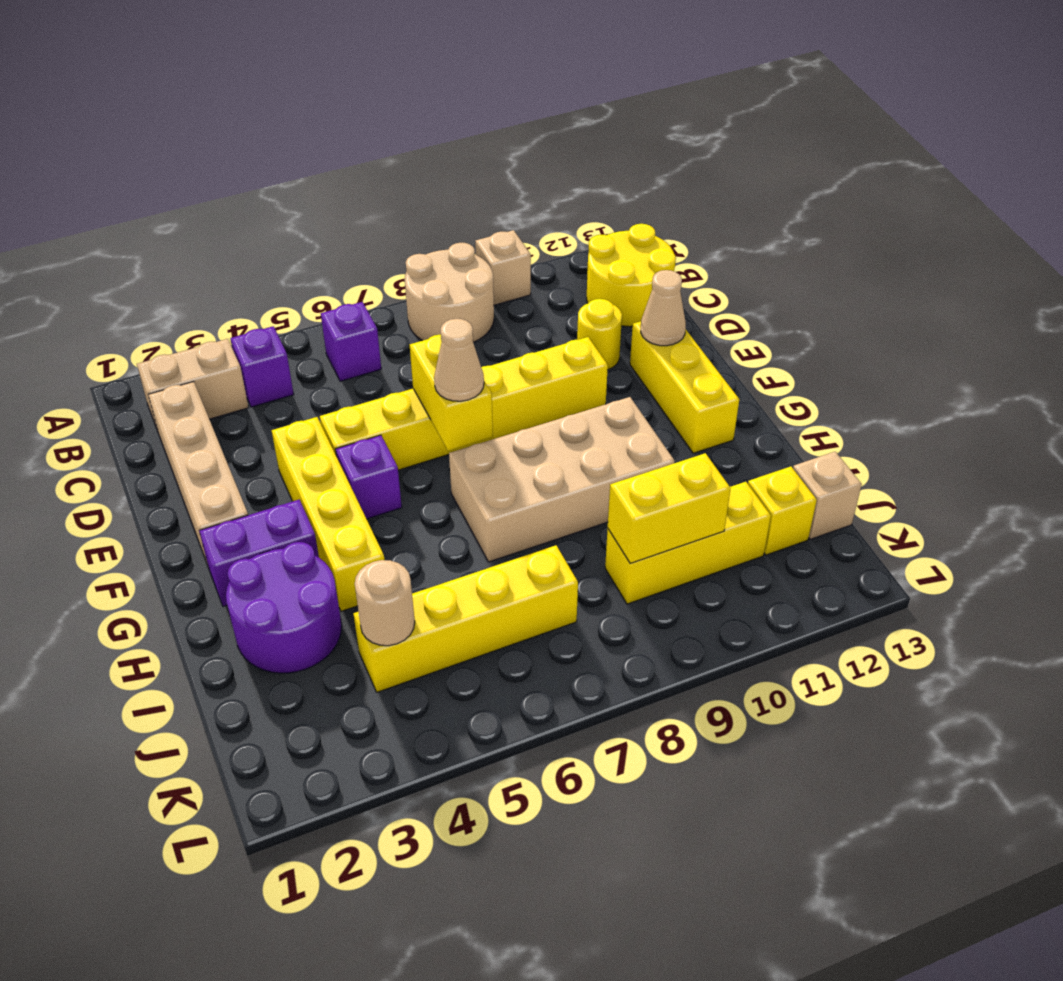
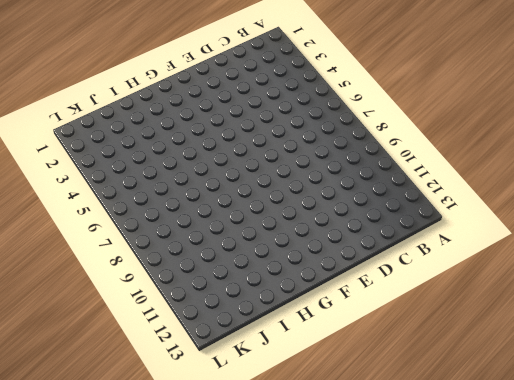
none -> tan 2x2 round brick [405,243,494,342]
none -> tan 1x1 brick [475,230,531,305]
none -> tan 1x2 brick [137,339,249,431]

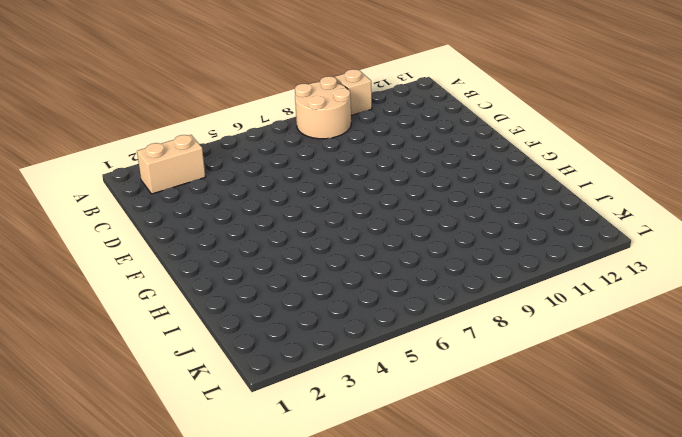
none -> purple 1x1 brick [230,326,294,407]
none -> purple 1x1 brick [321,302,381,381]
none -> yellow 2x2 round brick [587,224,676,327]

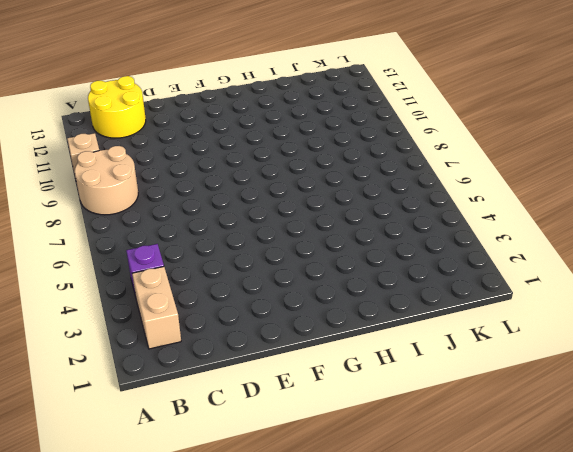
none -> purple 1x1 brick [321,302,381,381]
none -> tan 1x4 brick [148,382,248,565]
none -> yellow 1x1 round brick [577,299,622,369]

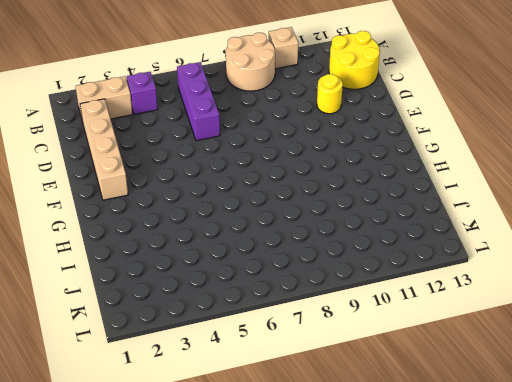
purple 1x3 brick [177,62,220,141] -> purple 1x1 brick [321,302,381,381]
none -> yellow 1x4 brick [272,417,384,611]
none -> yellow 1x6 brick [320,337,608,470]
none -> yellow 1x3 brick [630,321,739,453]

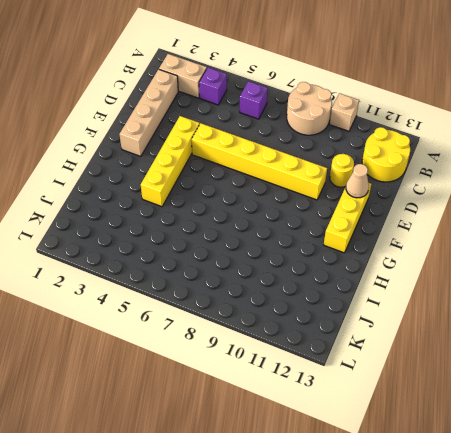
none -> purple 1x1 brick [336,435,402,519]
none -> purple 1x2 brick [199,500,319,607]
none -> tan 2x4 brick [449,397,674,562]

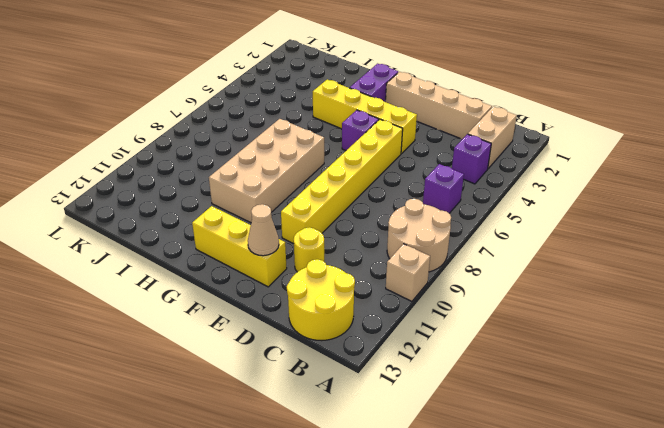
none -> purple 2x2 round brick [226,542,342,673]
none -> yellow 1x4 brick [353,545,578,692]
none -> yellow 1x3 brick [605,482,771,604]

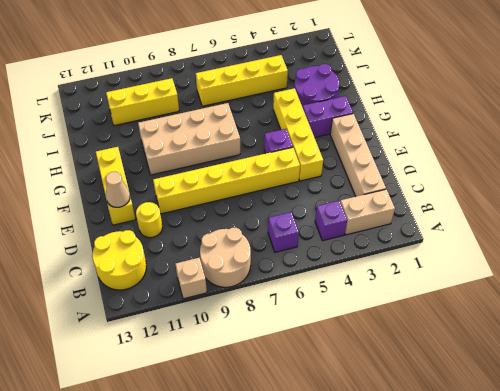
none -> yellow 1x1 brick [748,467,817,555]
none -> tan 1x1 brick [793,452,862,539]
none -> yellow 1x2 brick [410,335,493,451]

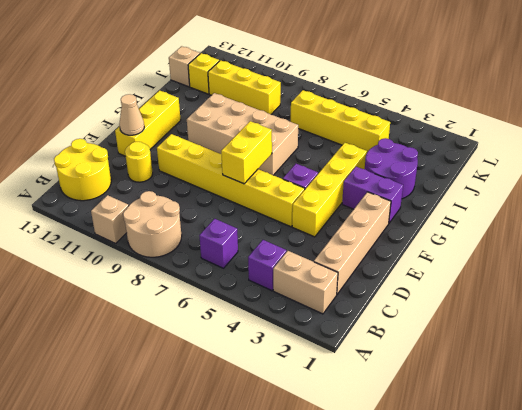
none -> tan 1x1 round brick [355,560,415,646]
none -> yellow 1x2 brick [608,453,731,563]
none -> tan 1x1 cone [434,319,484,401]

